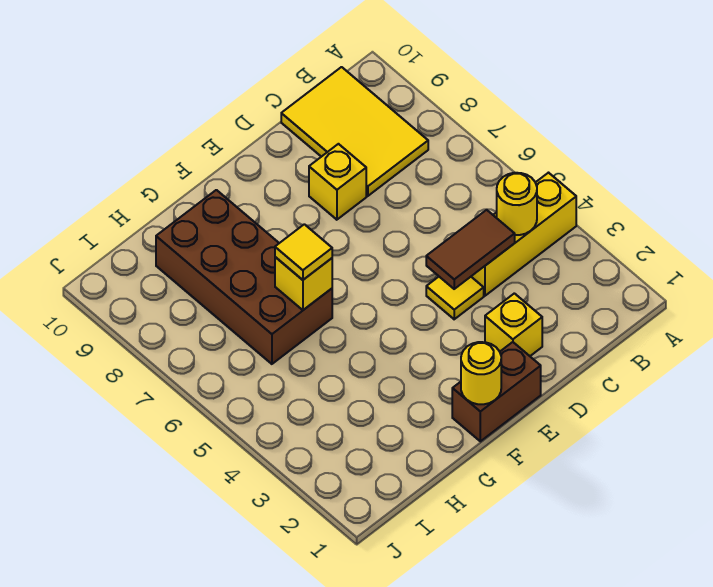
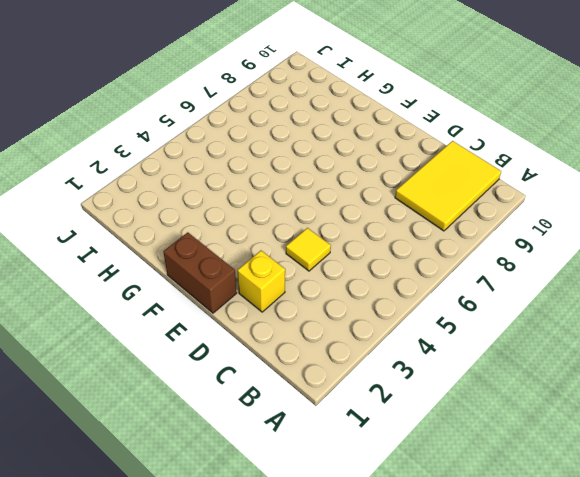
none -> yellow 1x3 brick [471,173,576,296]
none -> yellow 1x1 brick [309,144,366,220]
none -> brown 2x4 brick [156,190,332,364]

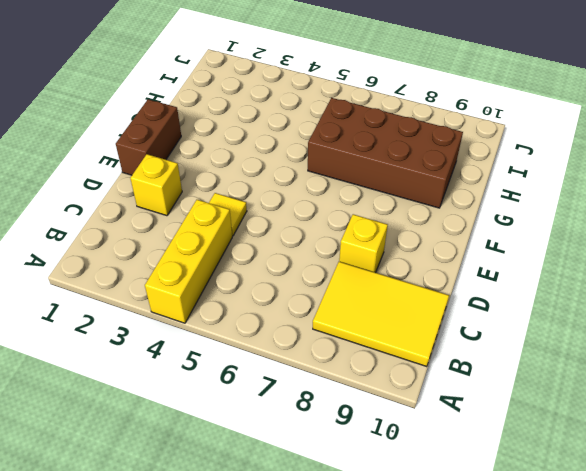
none -> yellow 1x1 round brick [497,173,537,235]
none -> brown 1x2 tile [426,210,515,289]
none -> yellow 1x1 round brick [461,342,501,404]

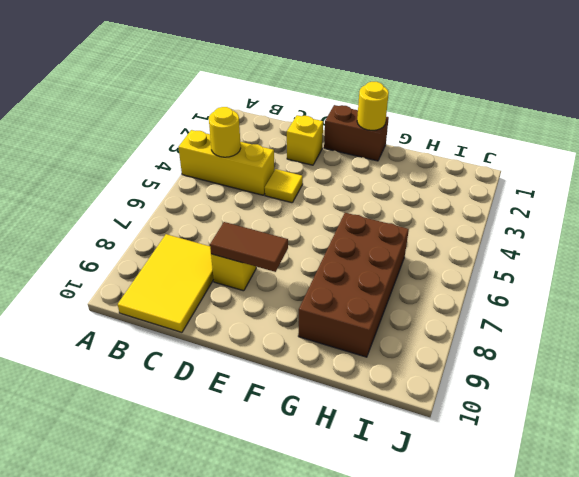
brown 1x2 tile [210,222,288,272] -> brown 1x2 tile moved to [426,210,515,289]
none -> yellow 1x1 brick [275,257,332,310]
none -> yellow 1x1 tile [275,224,332,280]

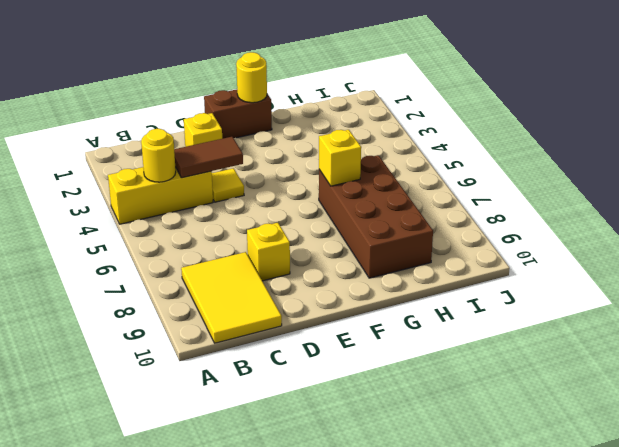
none -> yellow 1x1 tile [275,224,332,280]

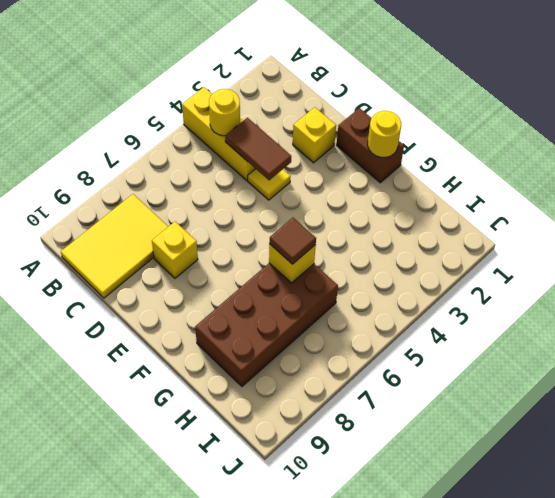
brown 1x1 tile [269,218,316,264] -> yellow 1x1 tile [275,224,332,280]

